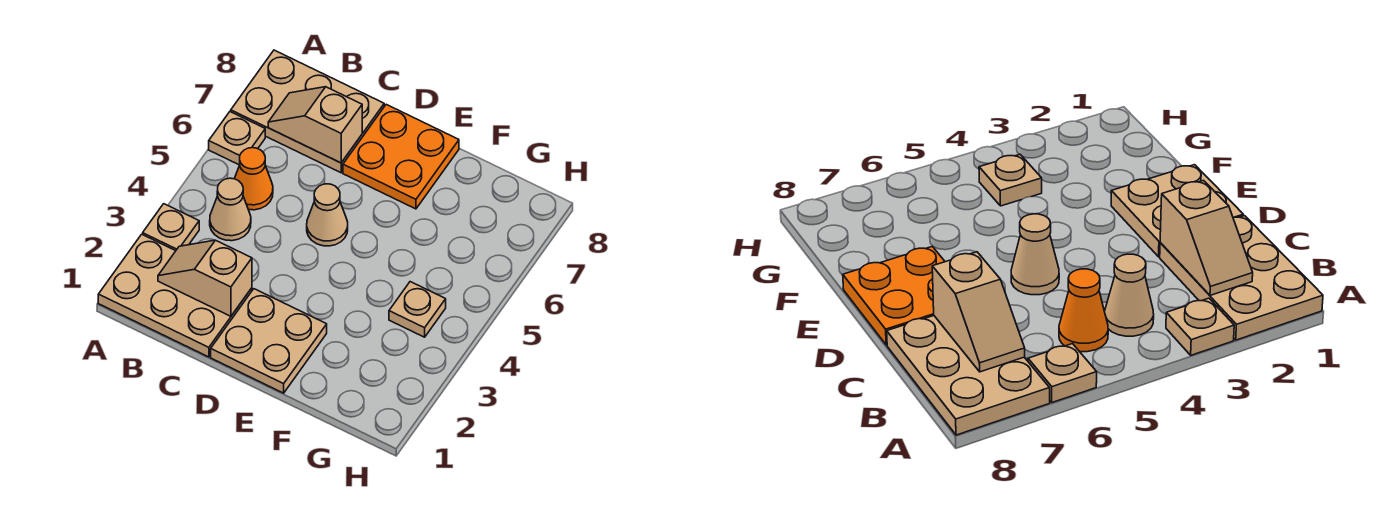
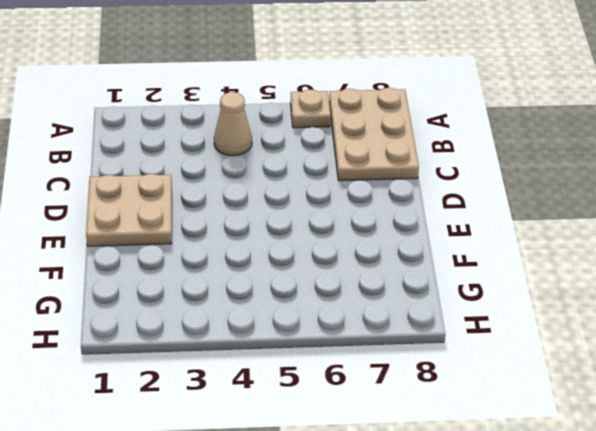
none -> tan 2x3 plate [98,234,252,357]
none -> tan 1x1 plate [143,204,199,251]
none -> orange 1x1 cone [234,148,273,210]

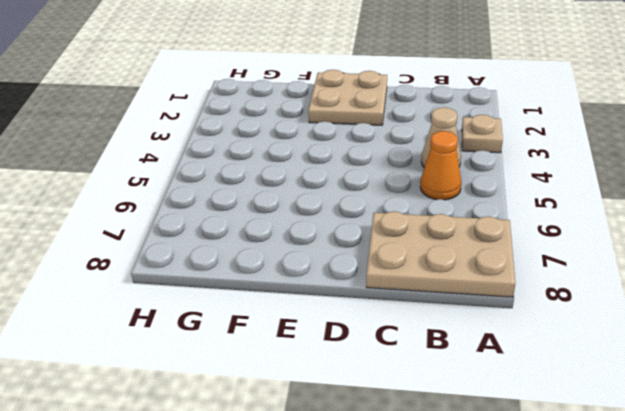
none -> tan 2x3 plate [98,234,252,357]
none -> tan 1x1 plate [209,112,265,165]
none -> tan 1x1 cone [307,184,348,246]

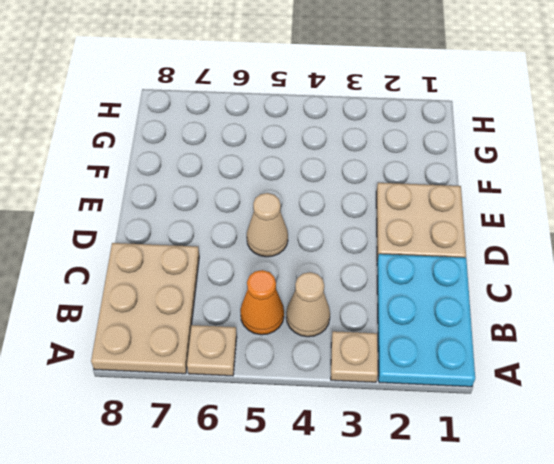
cyan 2x3 plate [377,254,475,387] -> tan 2x3 plate [98,234,252,357]
none -> orange 2x2 plate [343,104,459,209]
none -> tan 1x1 plate [389,282,446,337]
none -> tan 1x2 slope [158,240,252,316]

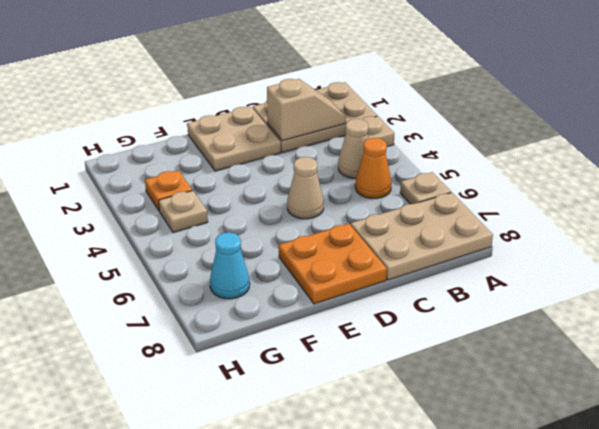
orange 1x1 plate [145,170,192,210] -> none
cyan 1x1 cone [210,232,250,299] -> none
none -> tan 1x2 slope [268,87,362,163]

